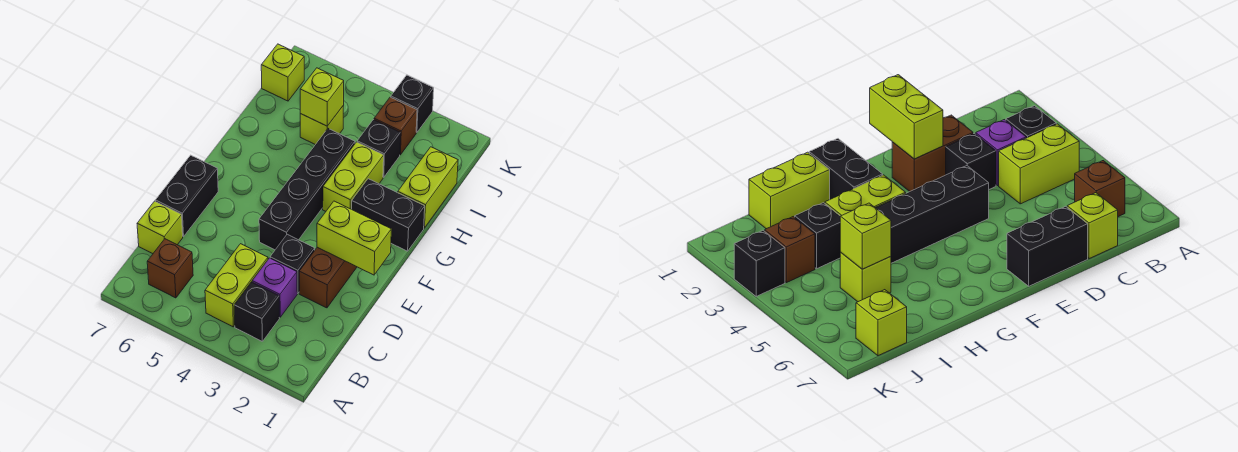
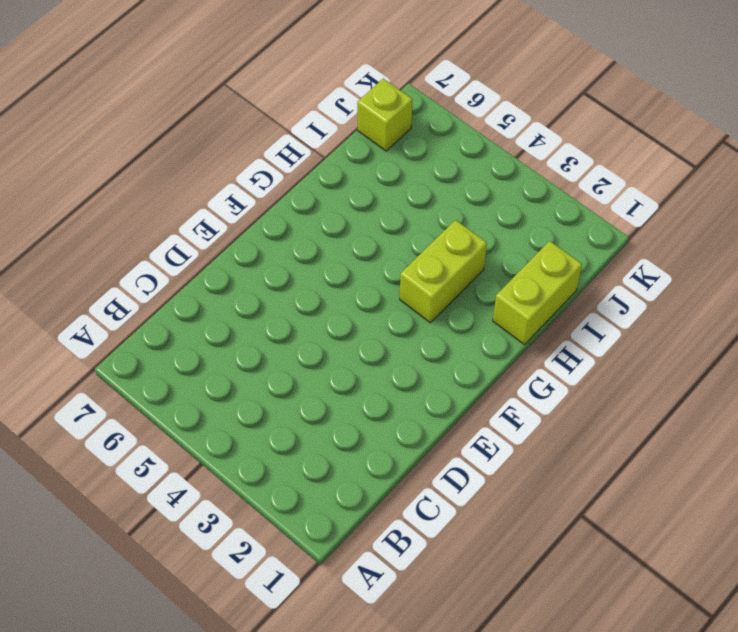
none -> black 1x1 brick [234,282,280,342]
none -> lime 1x2 brick [205,244,268,327]
none -> brown 1x1 brick [147,239,193,298]

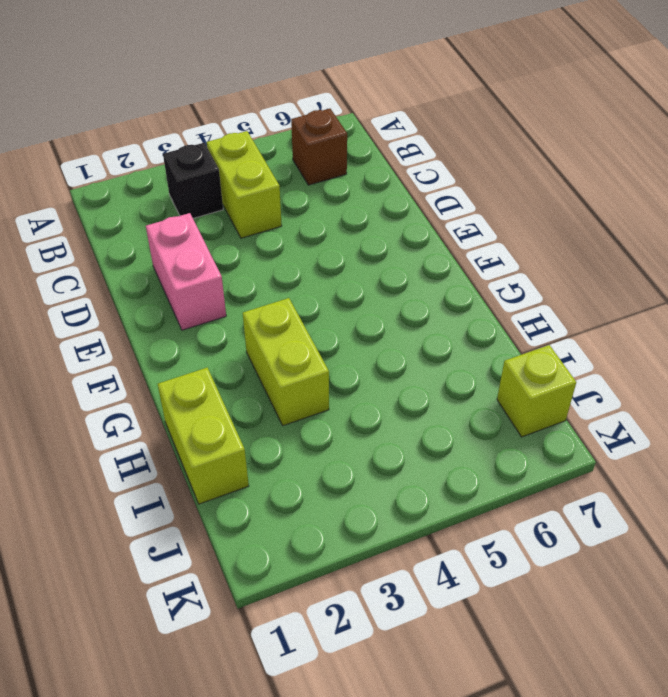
pink 1x2 brick [146,213,226,330] -> brown 1x2 brick [299,247,357,308]
none -> purple 1x1 brick [252,258,297,317]
none -> lime 1x1 brick [137,201,183,254]
none -> black 1x1 brick [270,234,315,293]

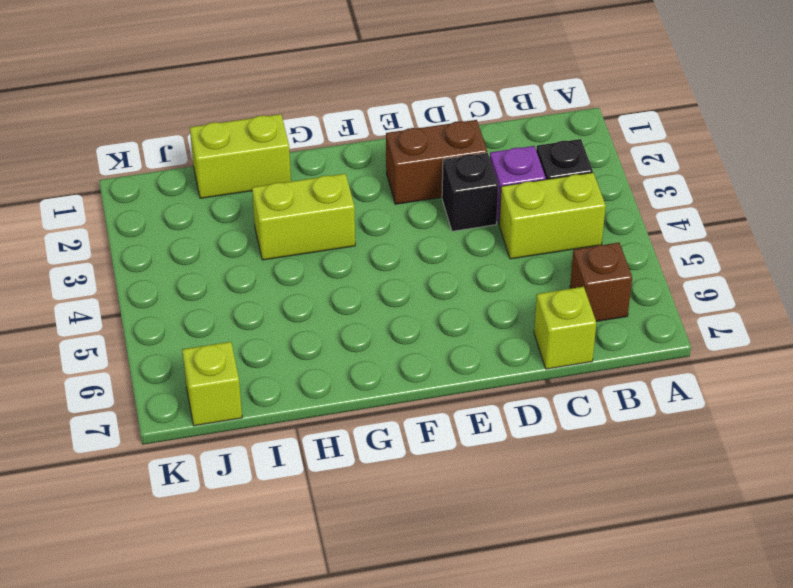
none -> black 1x2 brick [155,155,218,237]
none -> black 1x4 brick [259,129,355,250]
none -> black 1x2 brick [352,179,425,251]

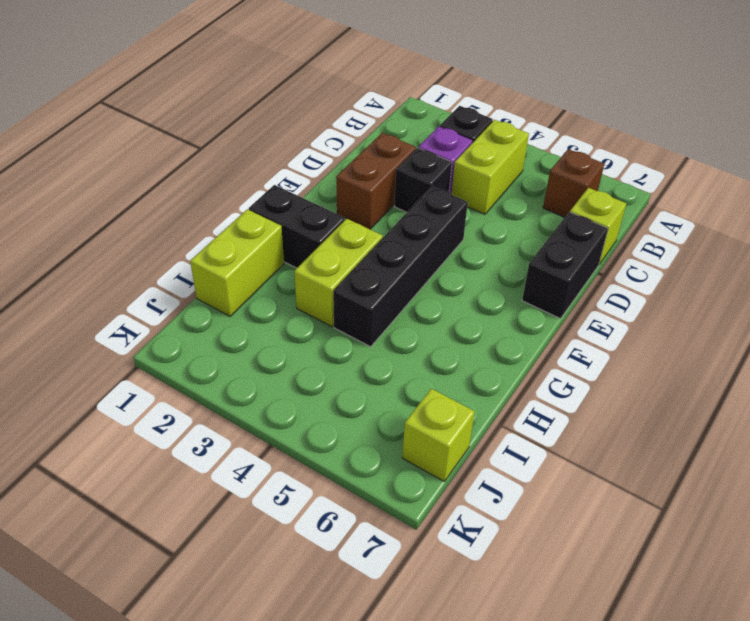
none -> black 1x1 brick [357,120,400,177]
none -> lime 1x1 brick [300,106,343,145]
none -> brown 1x1 brick [374,97,417,155]

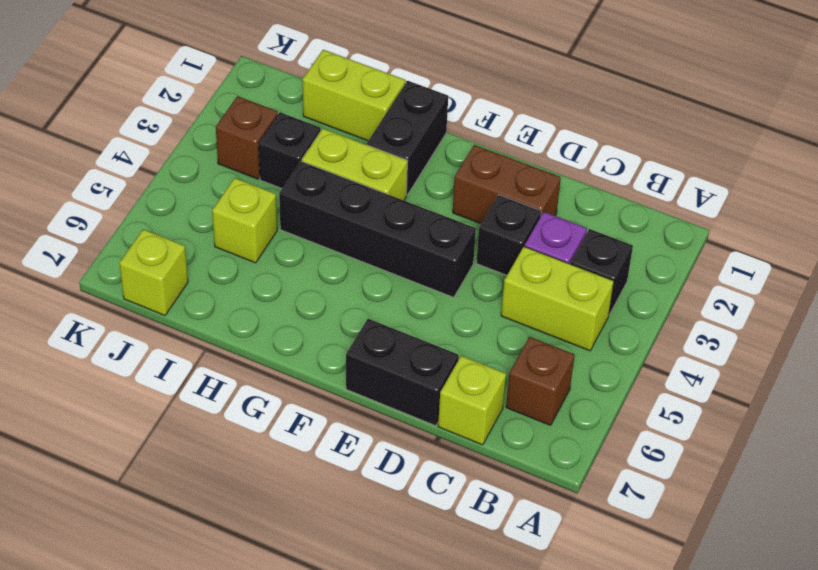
none -> black 1x1 brick [391,75,434,132]
none -> lime 1x2 brick [317,201,391,275]
none -> lime 1x1 brick [300,68,344,126]

